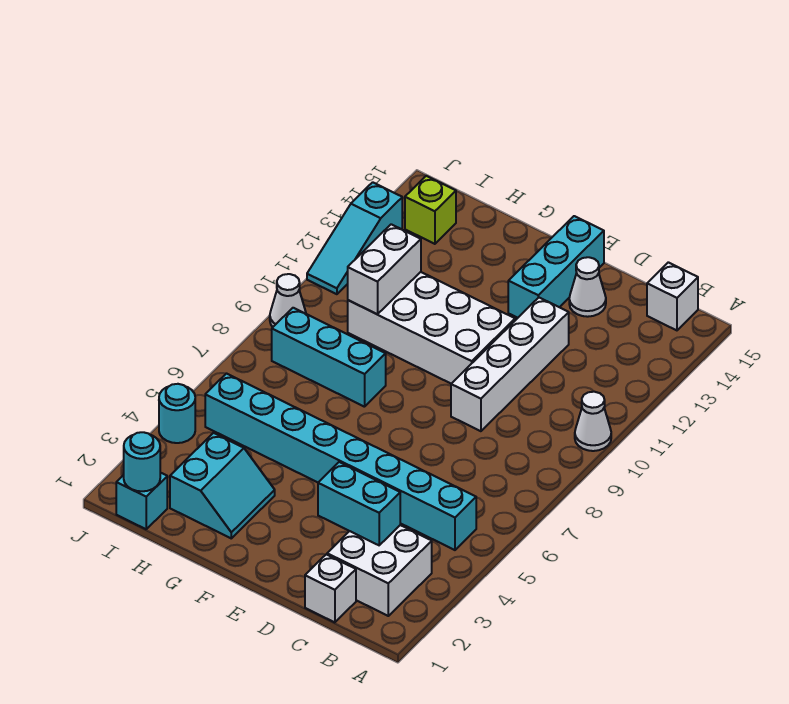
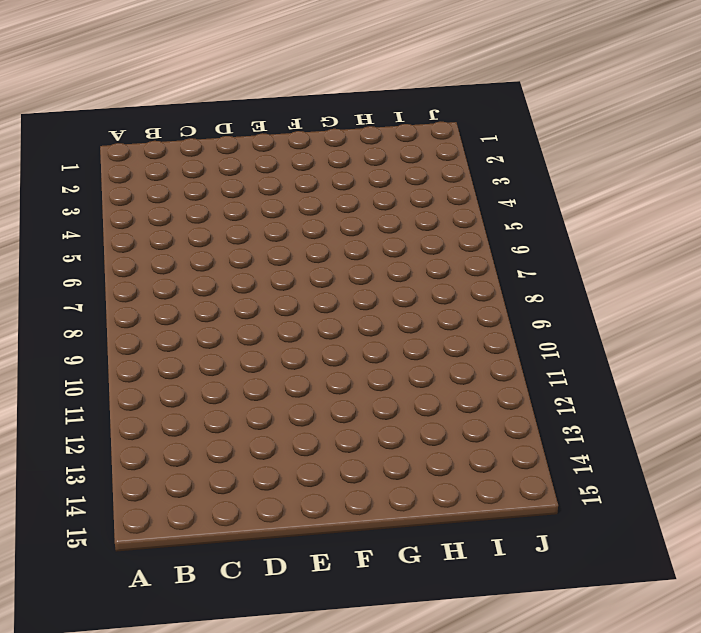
none -> white 1x1 cone [575,392,611,451]
none -> white 2x2 brick [327,525,432,616]
none -> cyan 1x8 brick [205,374,476,550]

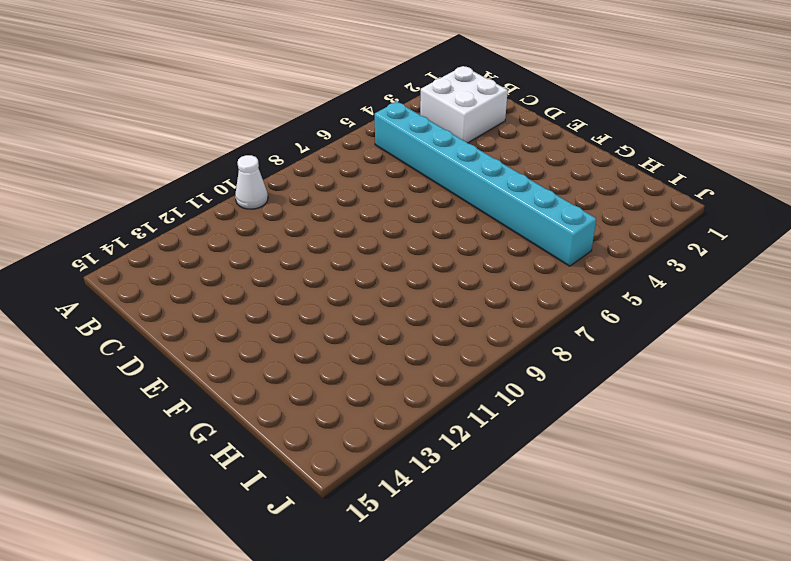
none -> white 1x1 brick [647,262,698,330]
none -> white 1x1 brick [305,554,356,622]
none -> white 1x4 brick [451,298,569,431]

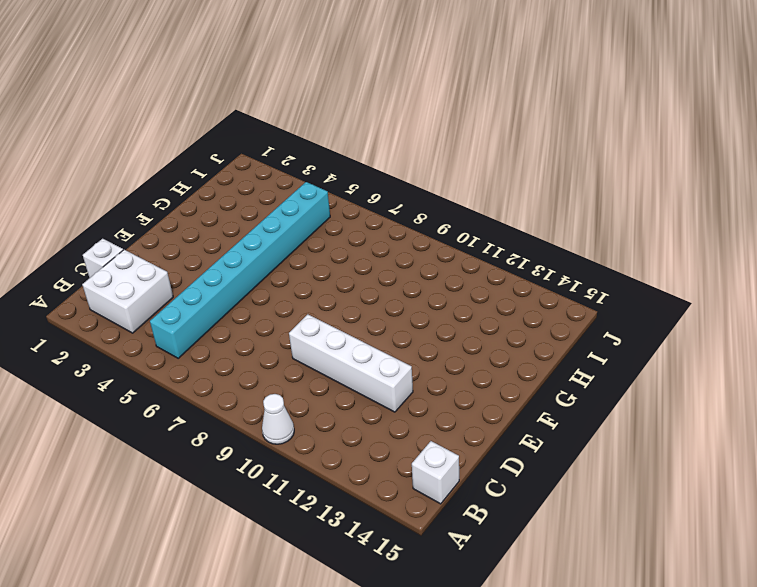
none -> white 1x1 cone [569,257,606,317]
none -> white 2x4 brick [348,272,515,384]
none -> cyan 1x3 brick [508,216,604,318]

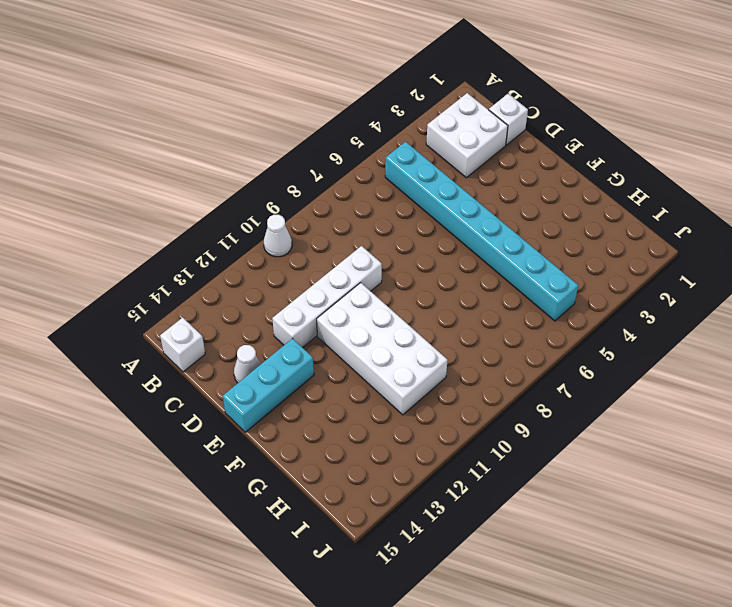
none -> cyan 2x2 slope [170,433,275,538]
none -> cyan 1x3 brick [272,308,386,407]
none -> cyan 1x1 brick [116,473,167,529]

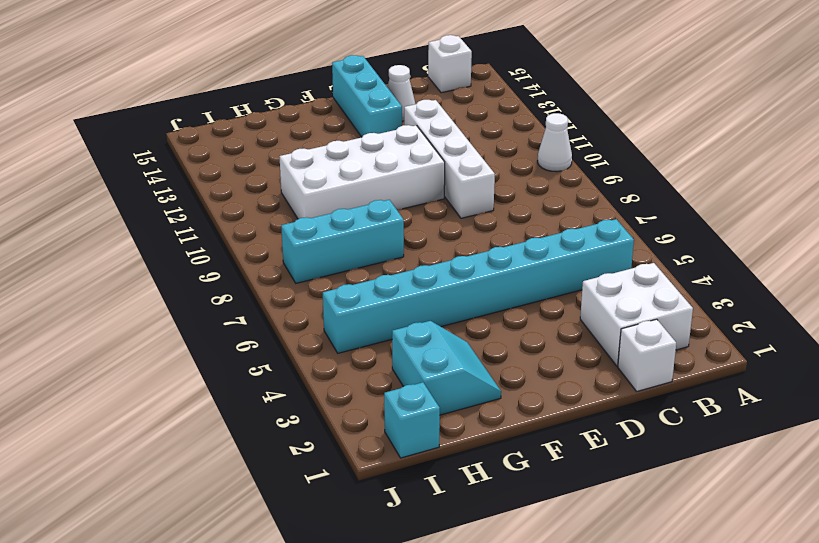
none -> lime 1x1 brick [405,176,456,244]
none -> cyan 1x1 round brick [159,384,195,443]
none -> white 1x1 cone [270,274,306,327]

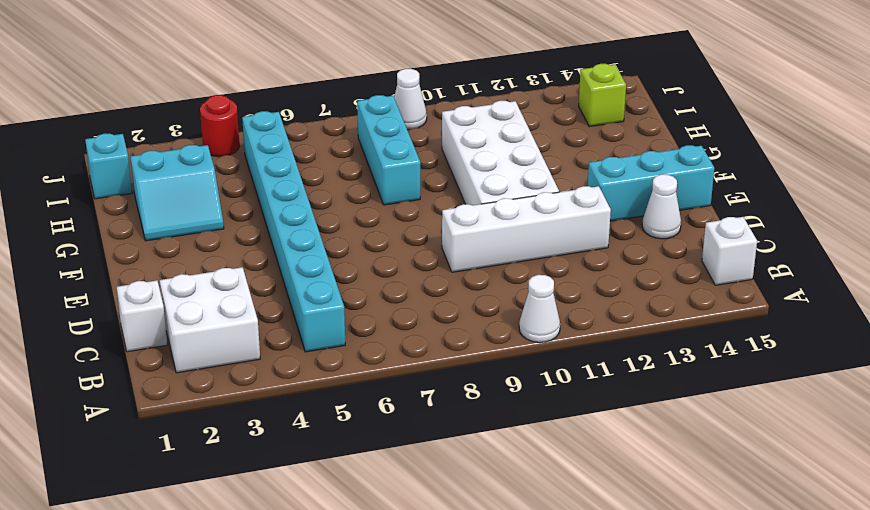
red 1x1 round brick [200,95,239,157] -> cyan 1x1 round brick [159,384,195,443]
none -> cyan 1x3 slope [307,182,402,294]
none -> cyan 1x2 brick [318,462,400,545]
none -> white 1x2 brick [348,224,421,314]

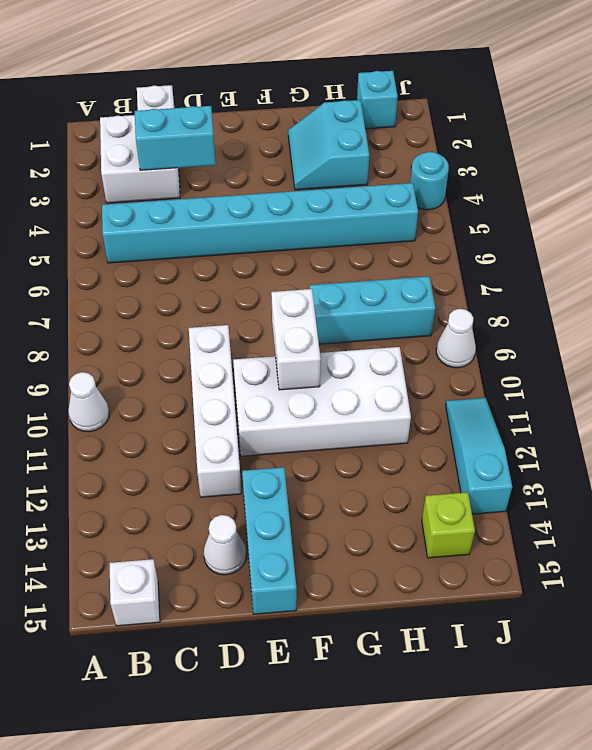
white 1x2 brick [271,289,321,390] -> white 1x2 brick moved to [348,224,421,314]
none -> cyan 1x1 round brick [124,432,160,491]

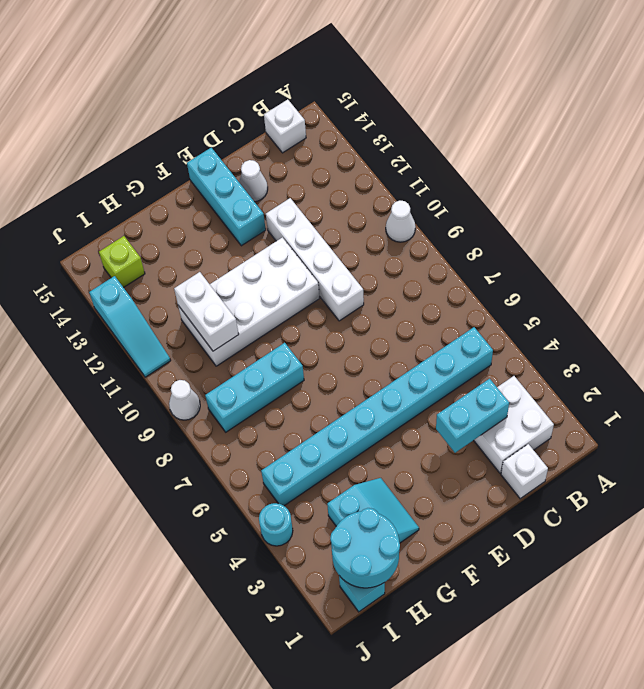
cyan 2x2 round brick [330,508,400,588] -> cyan 1x1 round brick [124,432,160,491]

